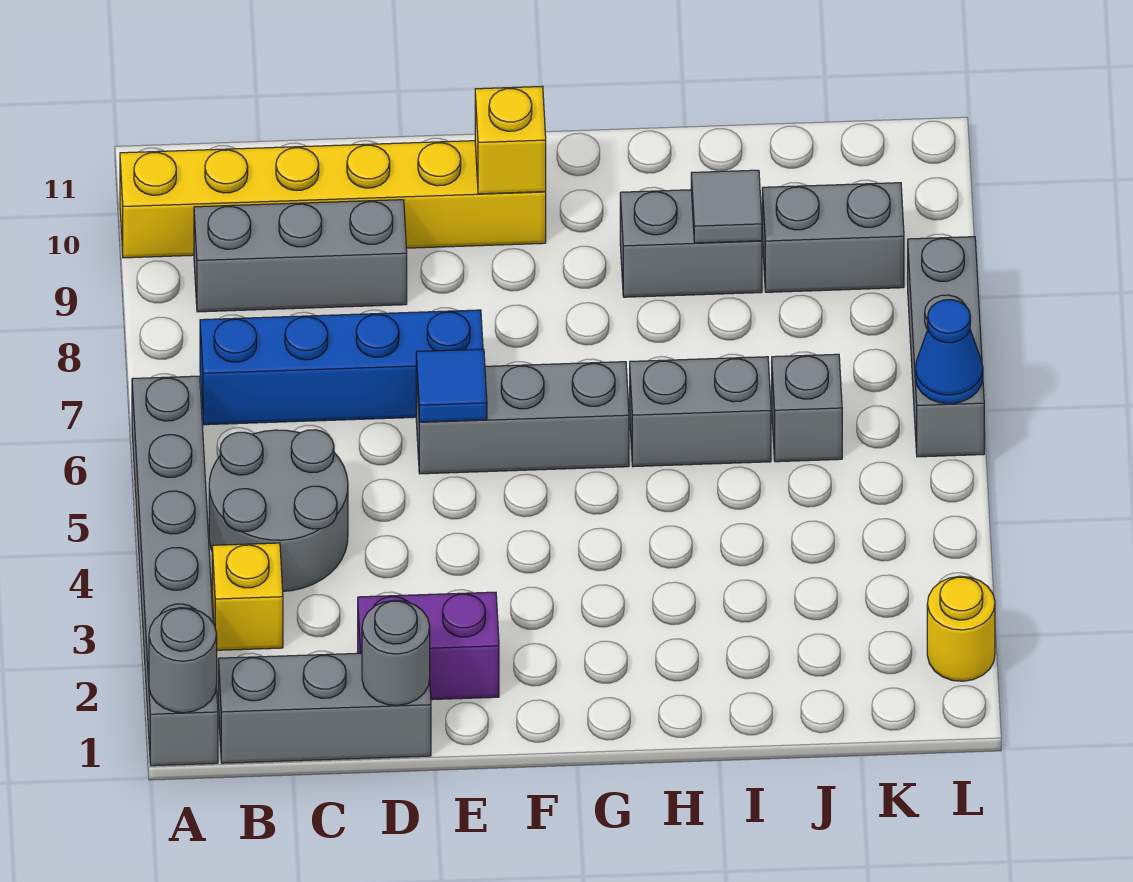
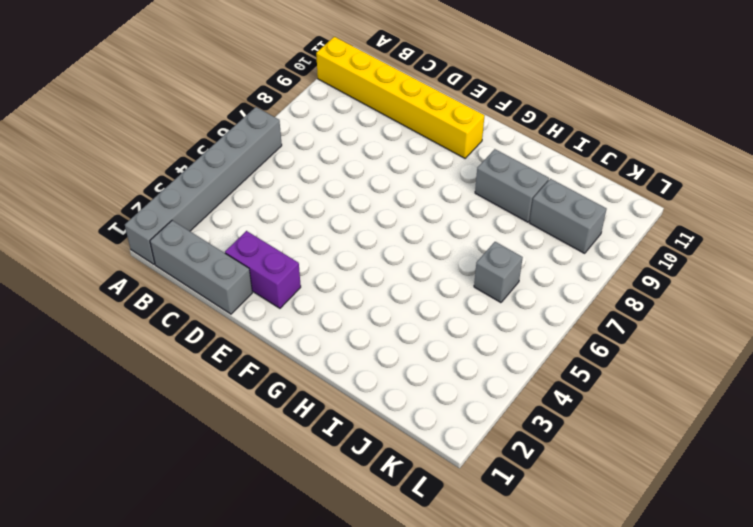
none -> yellow 1x1 brick [212,543,283,650]
none -> grey 2x2 round brick [209,430,348,591]
none -> blue 1x4 brick [200,310,483,425]

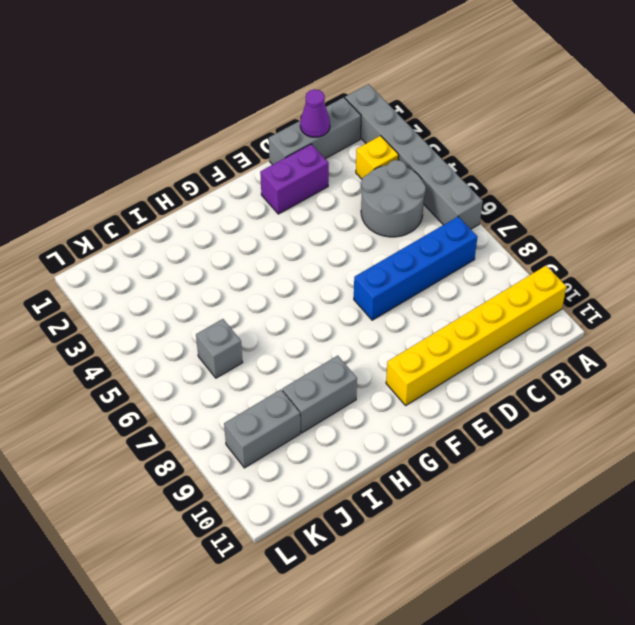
purple 1x1 cone [300,89,330,137] -> none
none -> grey 1x3 brick [194,200,407,312]
none -> grey 1x3 brick [416,362,629,474]
none -> grey 1x2 brick [630,357,771,467]

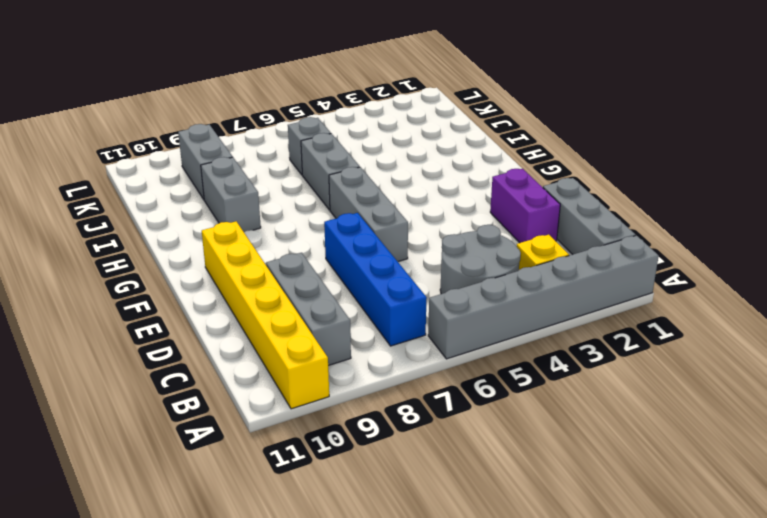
none -> yellow 1x1 round brick [927,576,995,681]
none -> grey 1x3 brick [908,237,984,457]
none -> grey 1x1 round brick [149,608,217,713]

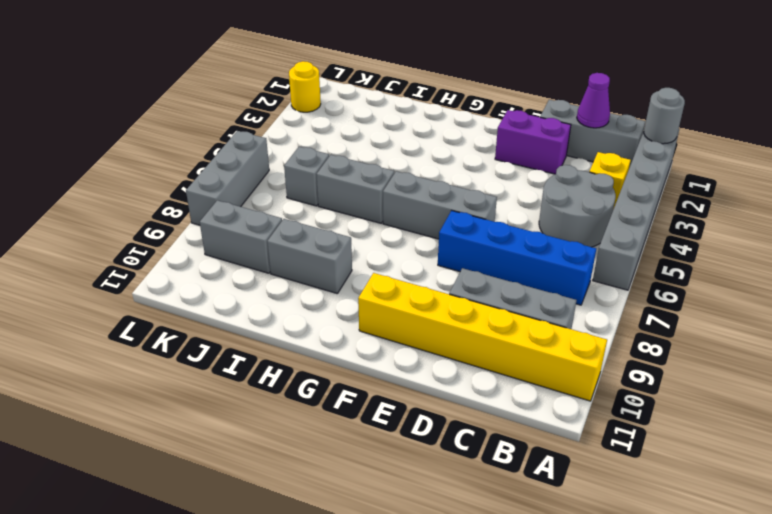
purple 1x1 cone [577,73,610,128] -> none
none -> grey 1x1 round brick [362,600,430,705]
none -> blue 1x1 tile [416,349,487,422]
none -> yellow 1x1 brick [475,86,546,194]

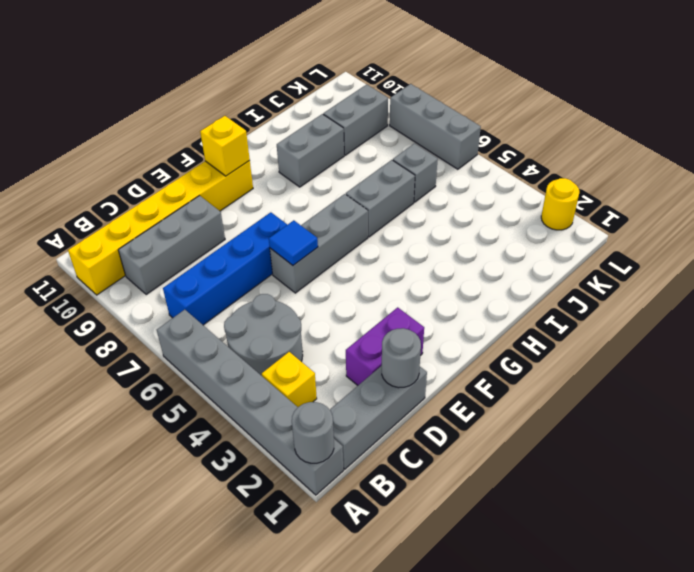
none -> grey 1x1 tile [691,170,762,243]
none -> blue 1x1 cone [915,300,983,404]

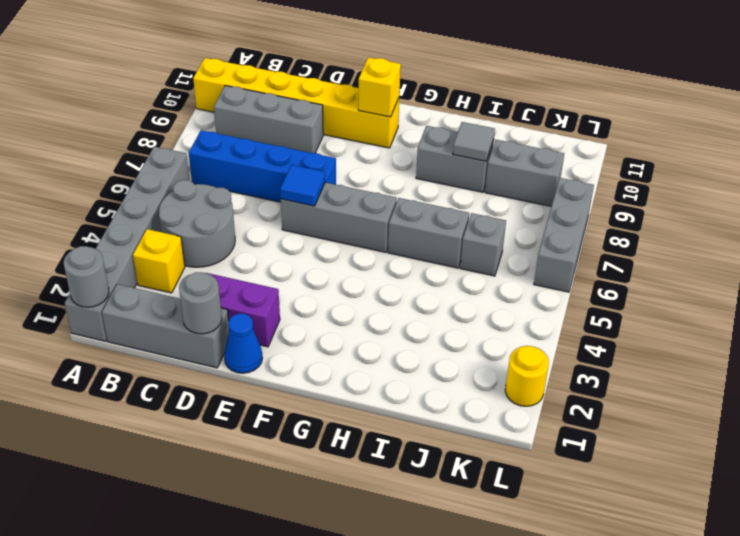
blue 1x1 cone [224,314,263,373] -> blue 1x1 cone moved to [915,300,983,404]

